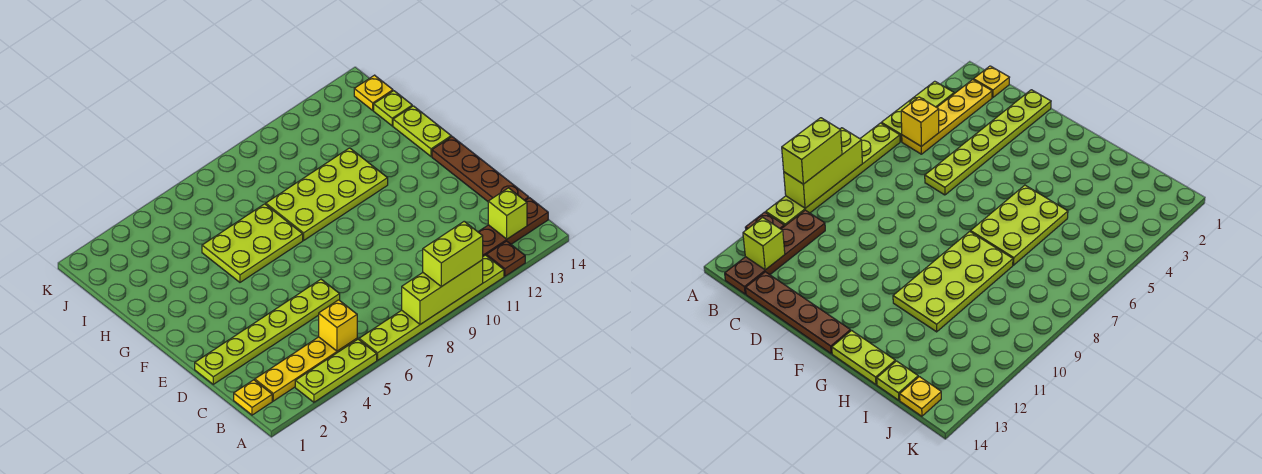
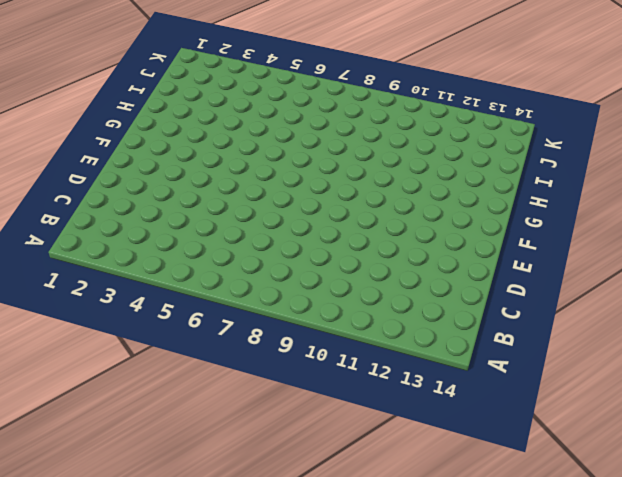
none -> lime 1x3 plate [295,339,377,402]
none -> lime 1x6 plate [359,255,504,360]
none -> brown 1x1 plate [486,241,525,276]

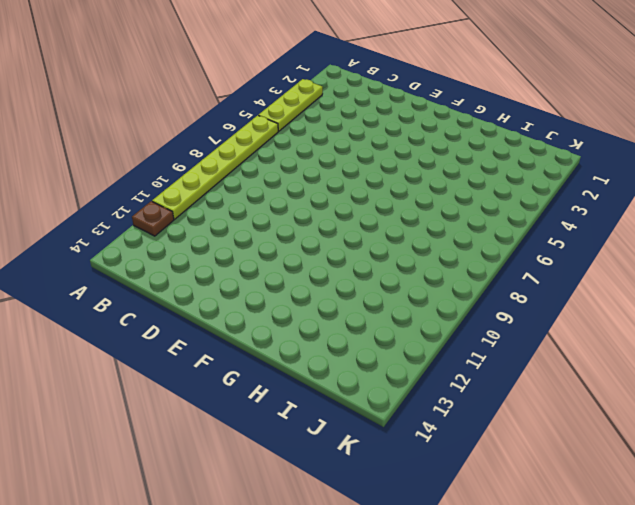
none -> yellow 1x1 plate [234,380,272,415]
none -> yellow 1x4 plate [255,337,357,401]
none -> brown 1x4 plate [478,198,548,256]

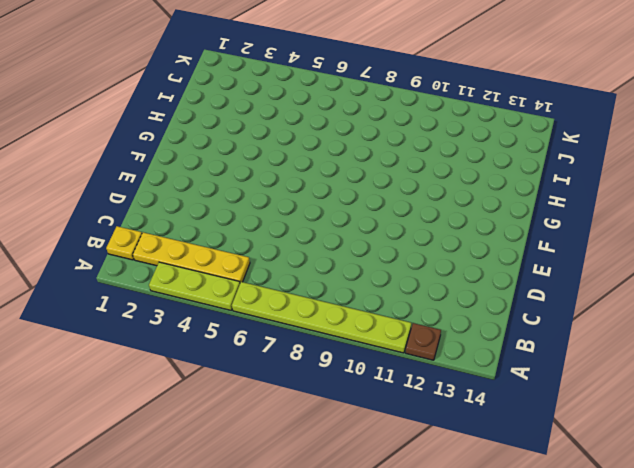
none -> brown 1x4 plate [478,198,548,256]
none -> brown 1x4 plate [432,137,529,201]
none -> lime 1x6 plate [195,279,340,384]

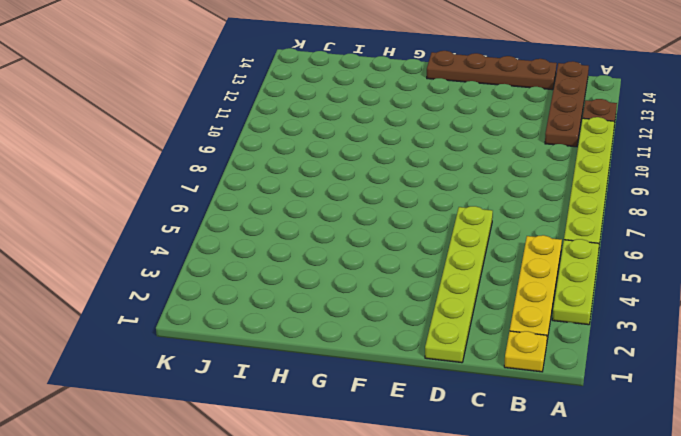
none -> lime 2x3 plate [202,204,303,282]
none -> lime 2x4 plate [266,148,388,240]
none -> lime 1x2 plate [393,106,451,156]

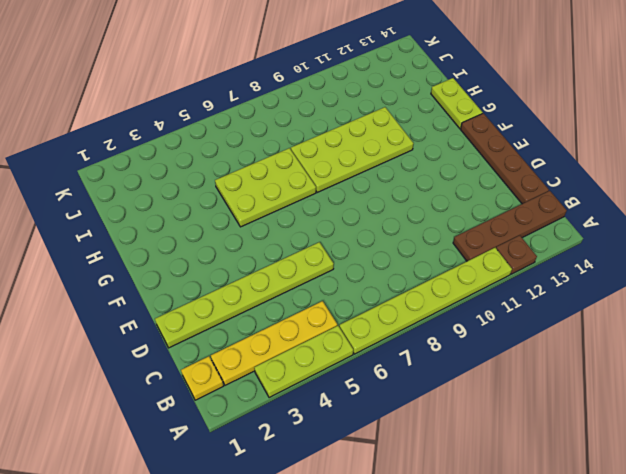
none -> lime 1x1 plate [374,91,412,126]
none -> yellow 1x1 plate [354,75,393,110]
none -> lime 1x3 brick [402,260,483,324]

